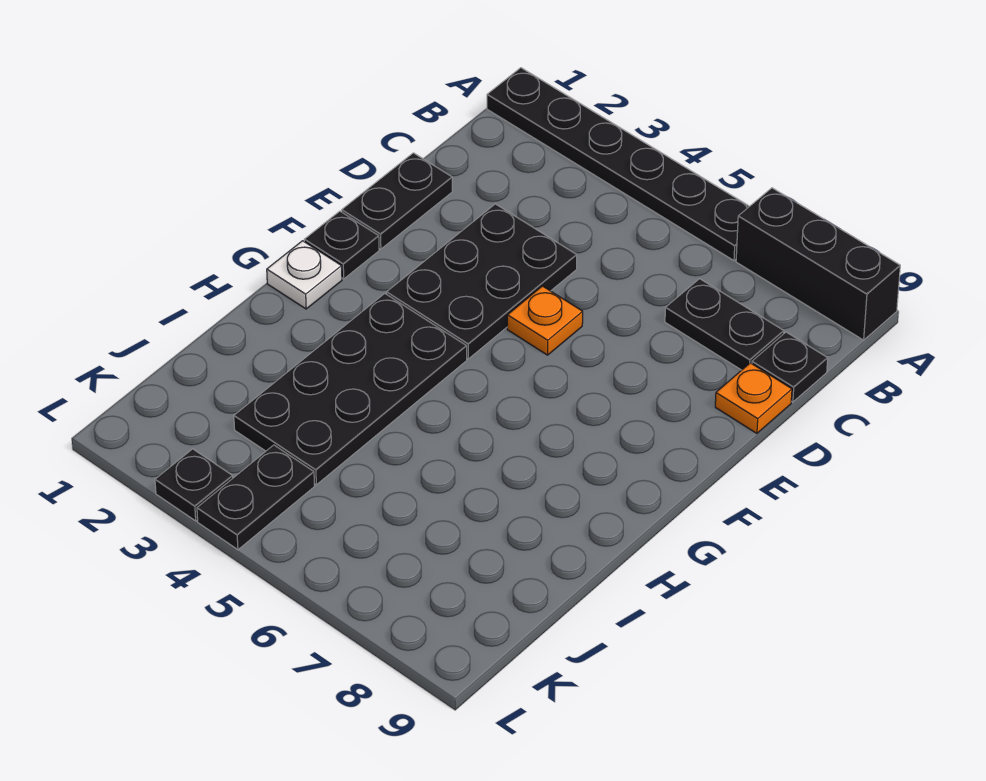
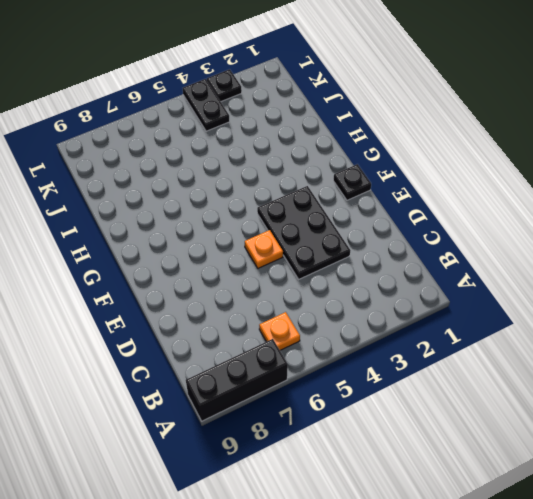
orange 1x1 plate [259,312,300,350] -> orange 1x1 plate moved to [715,363,792,433]
none -> black 1x6 plate [487,68,749,261]
none -> black 1x2 plate [665,279,784,370]
none -> black 1x1 plate [752,332,828,402]

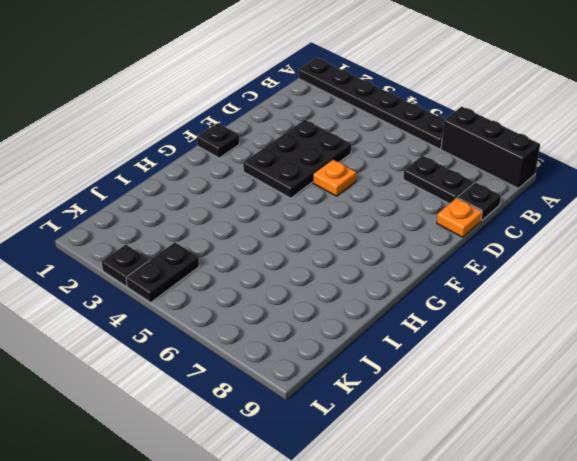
none -> black 1x2 plate [342,153,452,249]
none -> white 1x1 plate [267,241,342,309]
none -> black 2x4 plate [234,294,467,485]

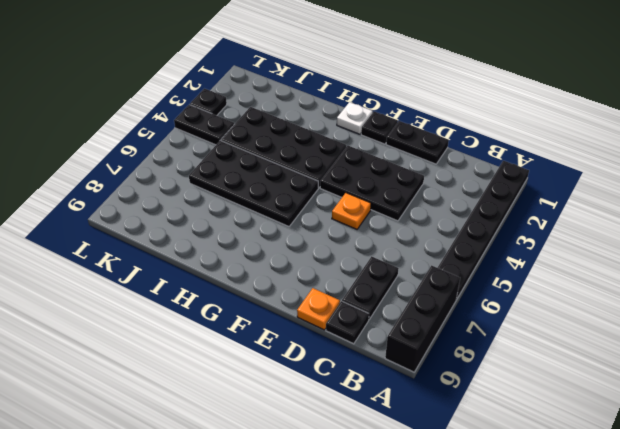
black 2x4 plate [189,141,318,227] -> none

